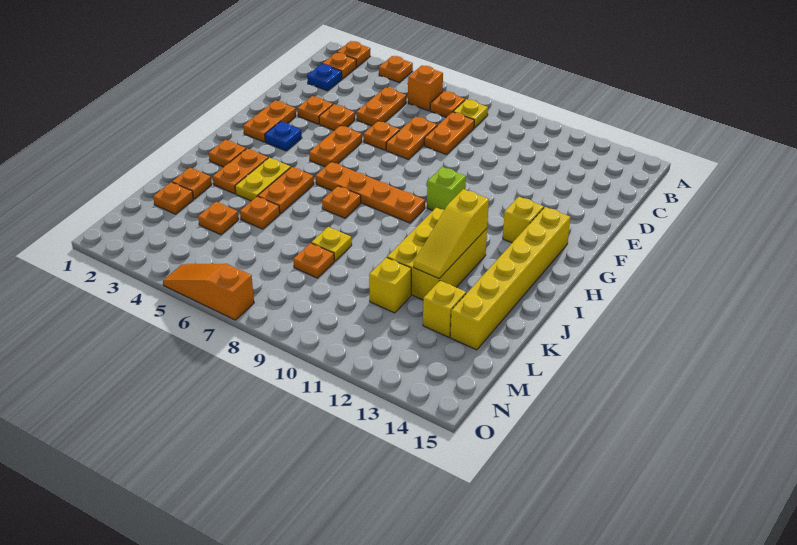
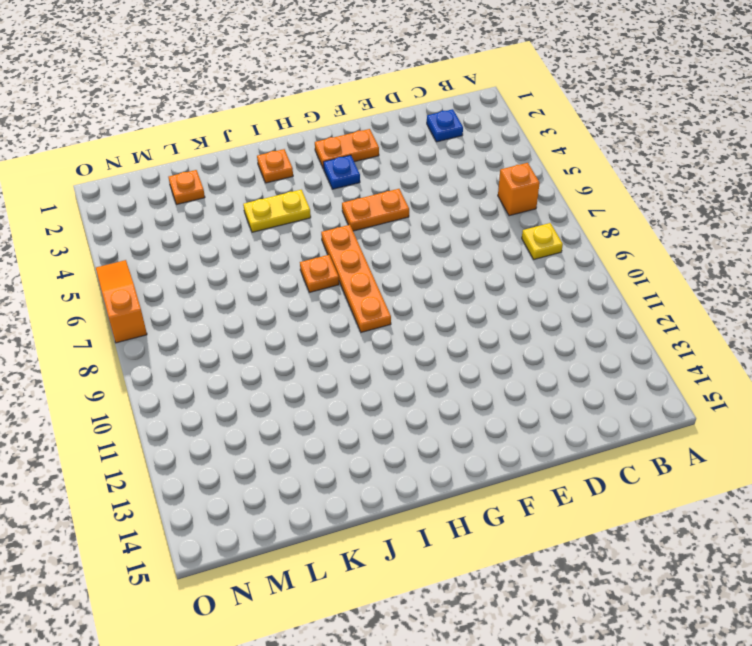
none -> orange 1x1 plate [337,41,370,67]
none -> orange 1x1 plate [379,56,413,82]
none -> orange 1x1 plate [322,52,356,79]
none -> orange 1x1 plate [430,91,465,117]

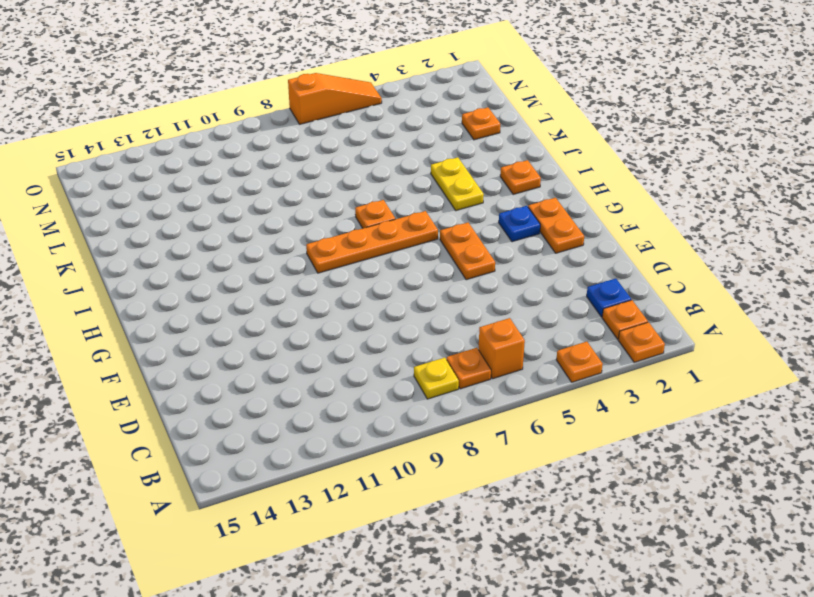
none -> orange 1x2 plate [357,87,406,126]
none -> orange 1x2 plate [424,112,474,155]
none -> orange 1x2 plate [386,117,437,159]
none -> orange 1x1 plate [297,96,333,124]

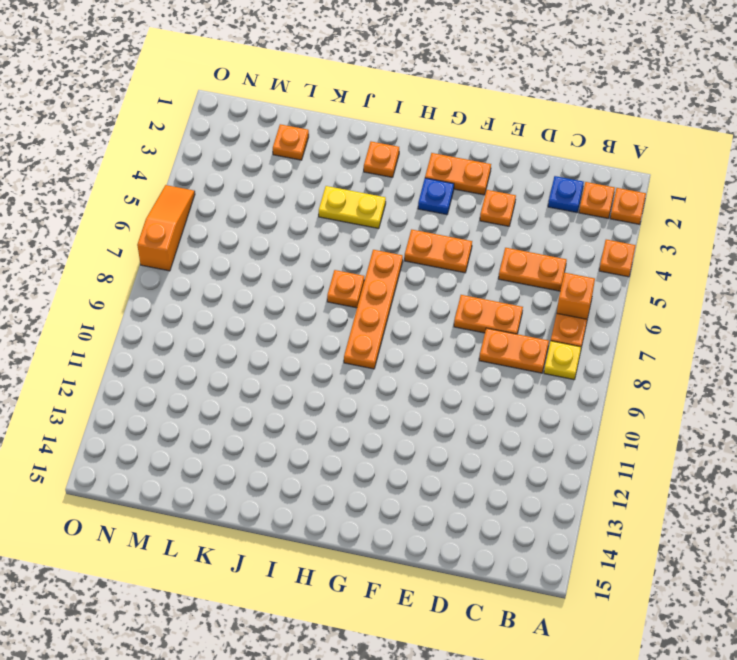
none -> orange 1x1 plate [319,104,355,130]
none -> orange 1x1 plate [364,121,400,150]
none -> lime 1x1 brick [427,167,466,211]
none -> yellow 1x1 brick [503,197,544,243]

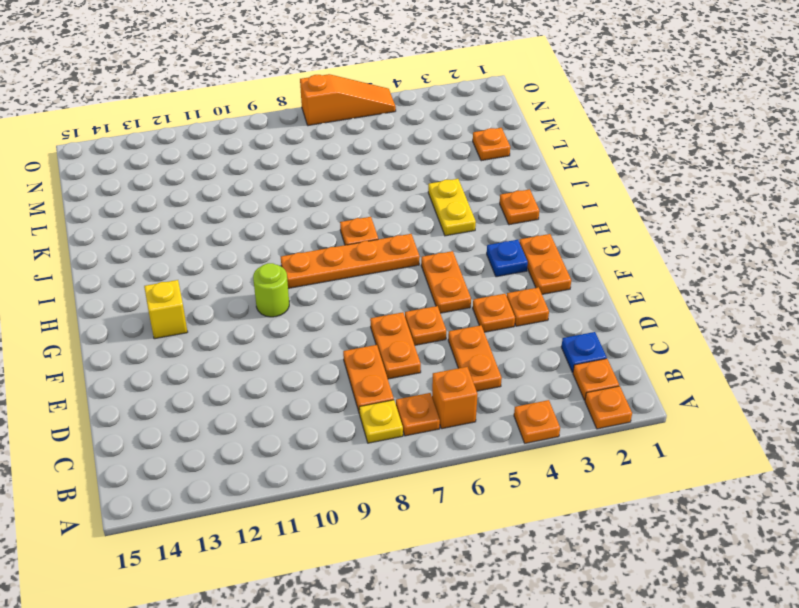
lime 1x1 round brick [253,263,289,317] -> lime 1x1 brick [427,167,466,211]
none -> yellow 1x6 brick [450,207,571,350]
none -> orange 1x2 plate [213,149,268,194]
none -> orange 1x2 plate [258,167,314,214]
none -> yellow 2x3 brick [387,208,487,300]

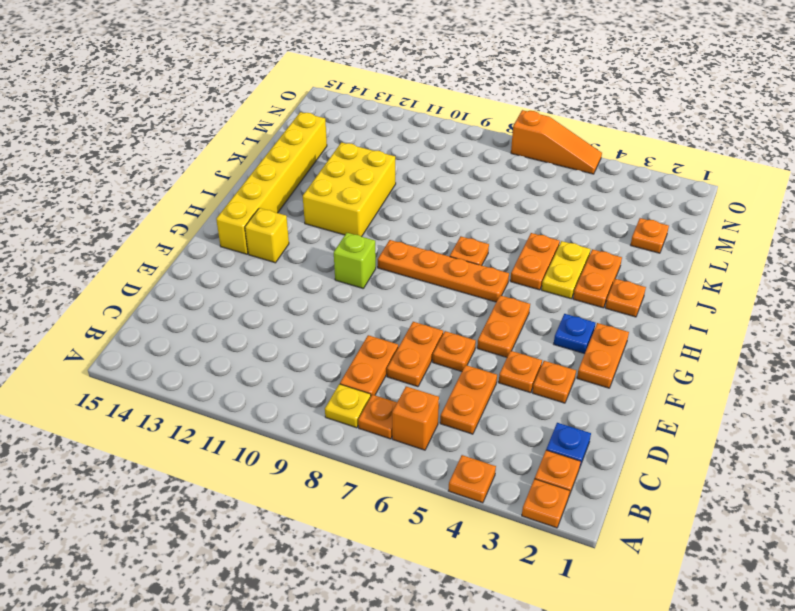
none -> orange 1x1 plate [172,168,212,199]
none -> orange 1x1 plate [240,196,280,229]
none -> yellow 1x1 plate [311,227,352,261]
none -> orange 1x1 plate [198,202,239,235]

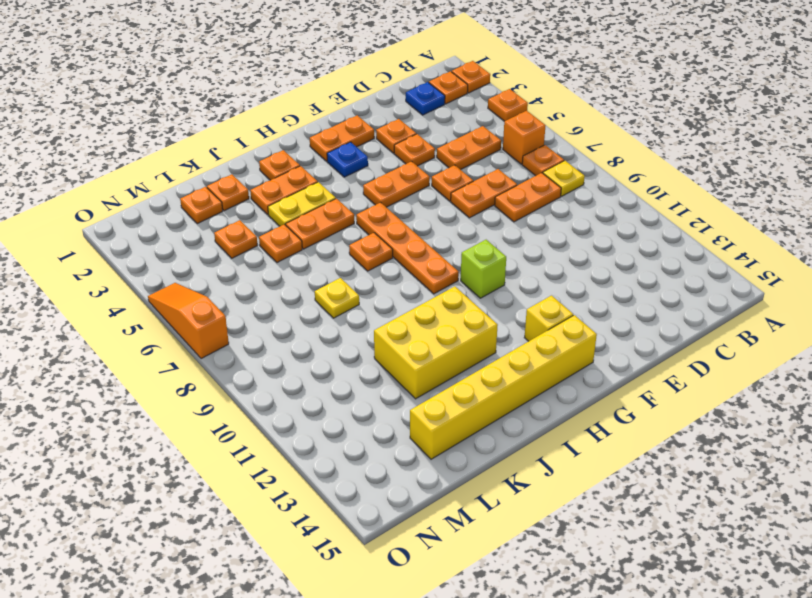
none -> orange 1x1 plate [293,243,334,278]
none -> yellow 1x1 brick [369,257,411,313]
none -> yellow 1x1 brick [423,281,466,337]
none -> yellow 1x3 slope [414,189,489,278]

